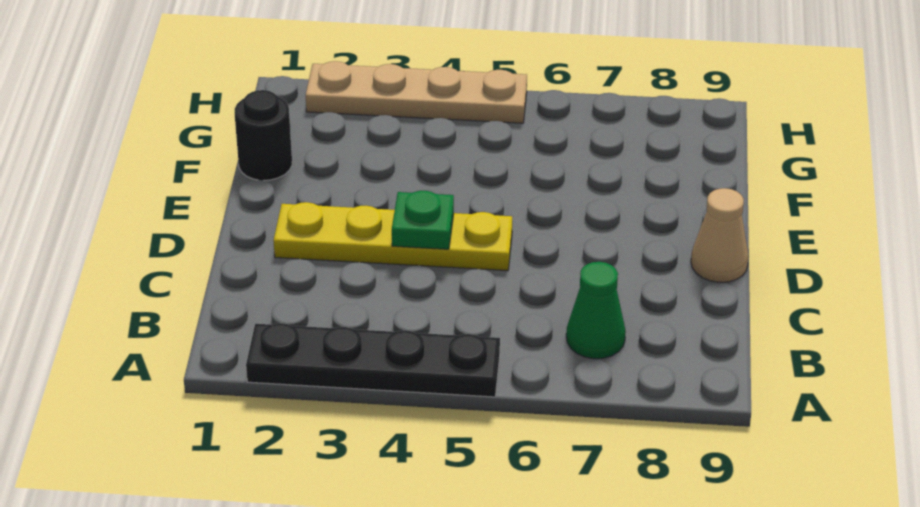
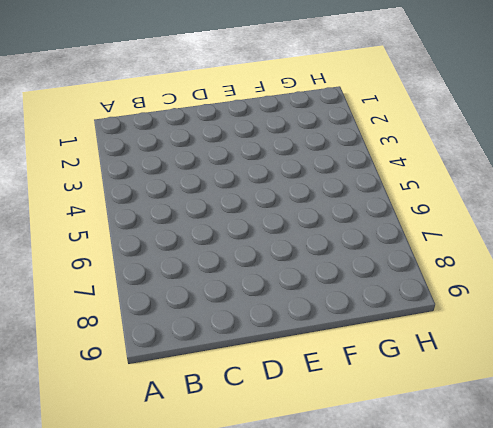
none -> black 1x4 plate [246,323,500,397]
none -> green 1x1 cone [566,262,626,359]

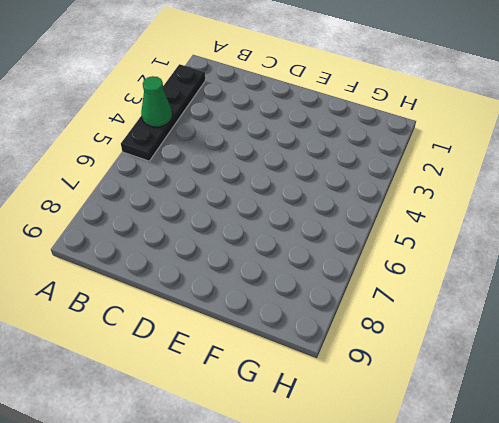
green 1x1 cone [141,76,172,127] -> green 1x1 cone moved to [566,262,626,359]
none -> yellow 1x4 plate [274,202,512,271]
none -> tan 1x1 cone [691,188,749,282]

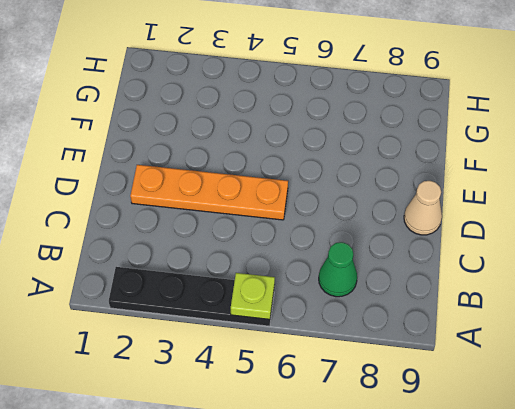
lime 1x1 plate [231,273,275,319] -> none
orange 1x4 plate [130,165,288,220] -> yellow 1x4 plate [274,202,512,271]
none -> black 1x1 round brick [235,90,292,180]
none -> tan 1x4 plate [306,61,527,123]

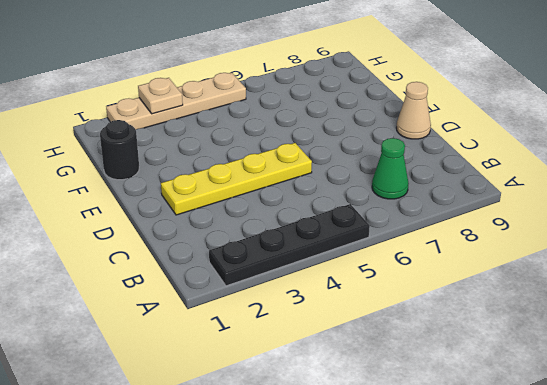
tan 1x1 plate [138,78,183,114] -> none
none -> green 1x1 plate [392,191,454,249]

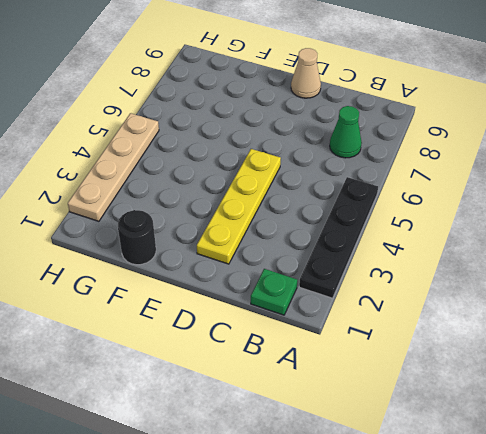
green 1x1 plate [251,269,297,315] -> green 1x1 plate moved to [392,191,454,249]

